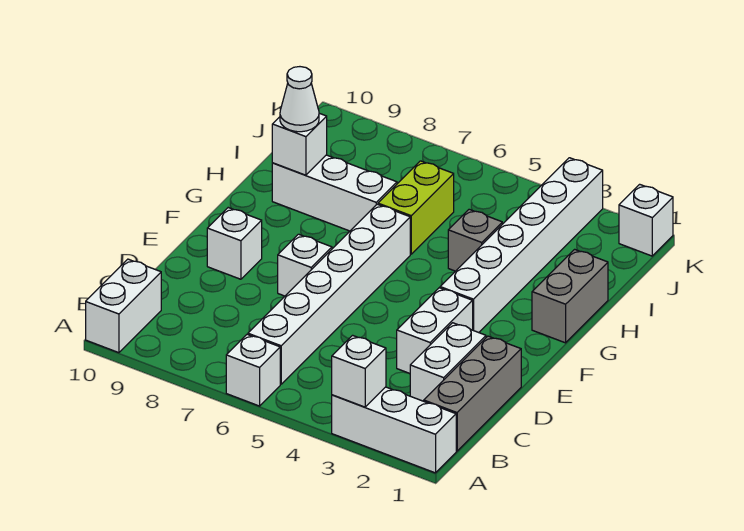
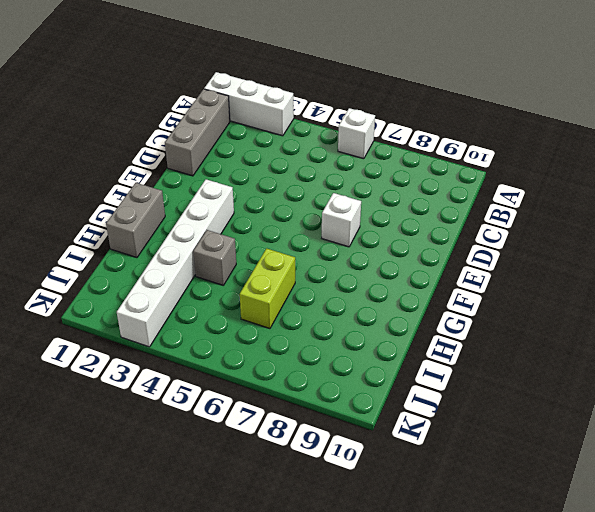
none -> white 1x2 brick [86,259,161,353]
none -> white 1x6 brick [248,204,410,384]
none -> white 1x2 brick [410,323,486,401]

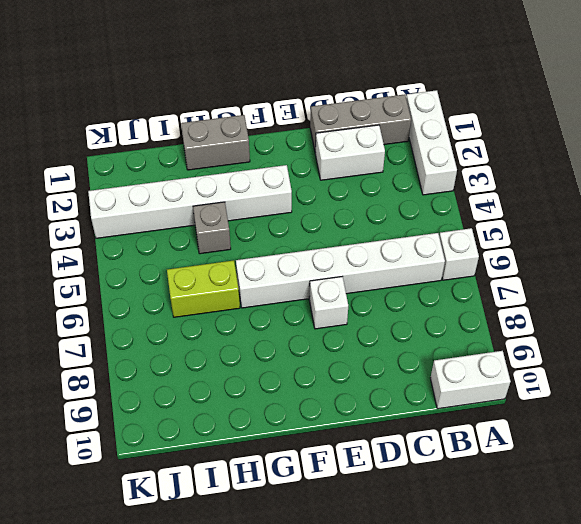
none -> white 1x2 brick [397,288,473,373]
none -> white 1x1 brick [207,208,262,279]
none -> white 1x3 brick [272,155,397,231]

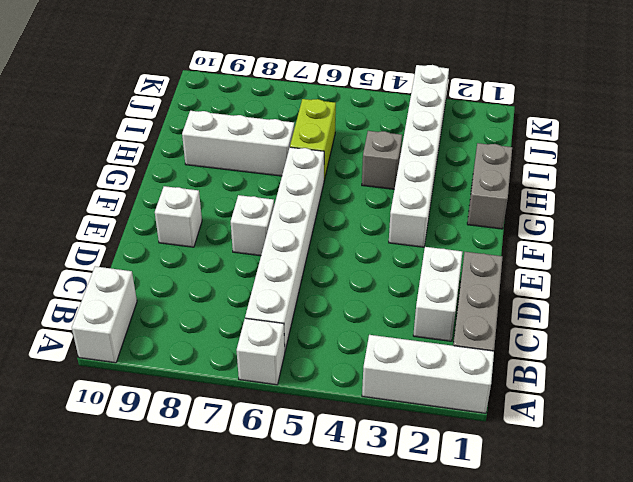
none -> white 1x2 brick [397,288,473,373]
none -> white 1x1 brick [619,184,673,256]
none -> white 1x1 brick [332,335,386,407]

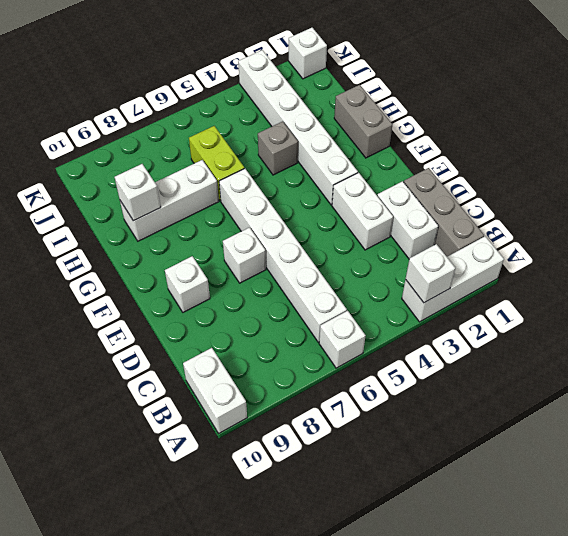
none -> white 1x1 cone [280,67,319,132]

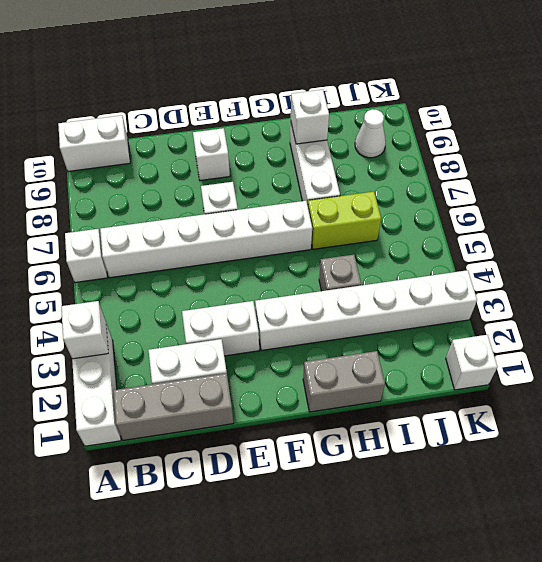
white 1x1 cone [355,109,386,158] -> white 1x1 cone moved to [280,67,319,132]

